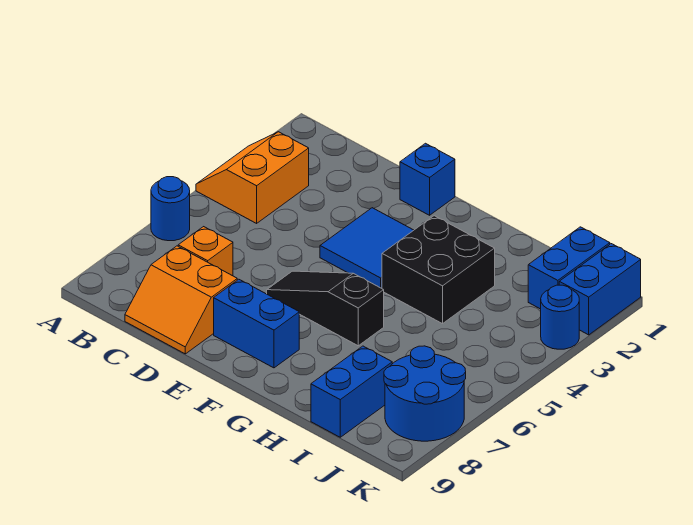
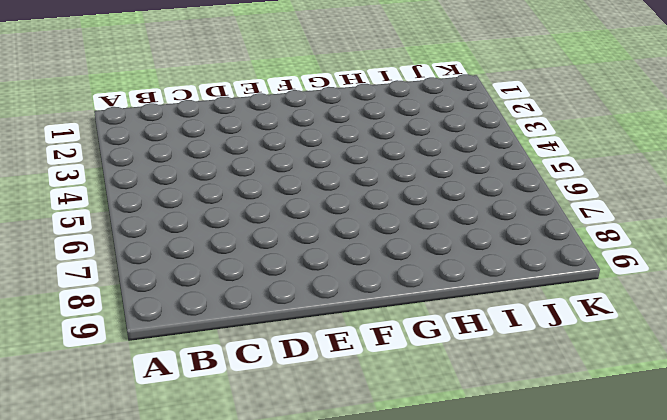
none -> orange 2x2 slope [196,132,309,223]
none -> blue 1x1 round brick [151,177,190,241]
none -> orange 1x1 brick [178,227,233,276]

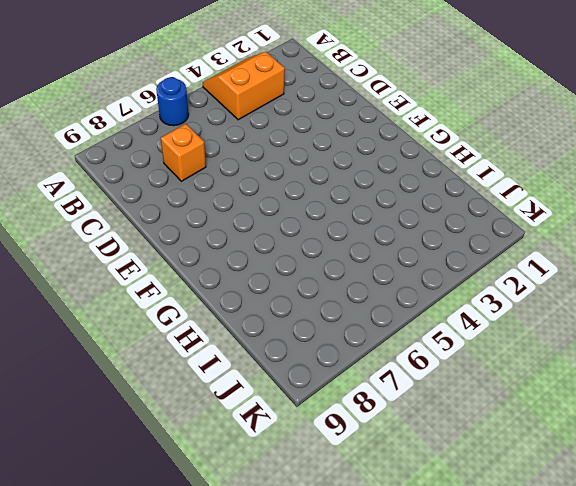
none -> orange 2x2 slope [125,246,237,354]
none -> blue 1x1 brick [400,143,455,215]
none -> blue 2x2 tile [320,208,414,288]

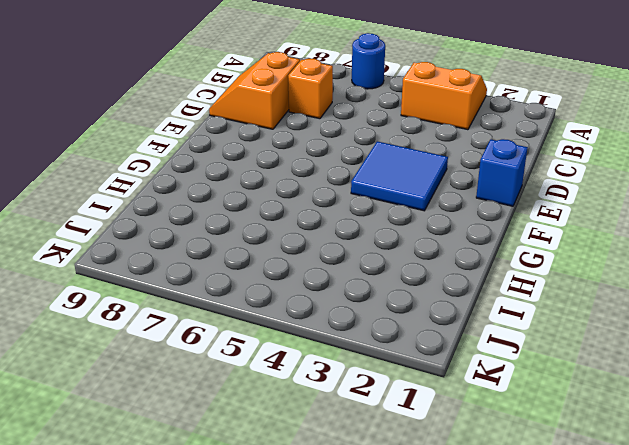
none -> black 1x3 slope [267,271,384,346]
none -> blue 1x2 brick [214,279,299,368]
none -> black 2x2 brick [382,216,495,324]

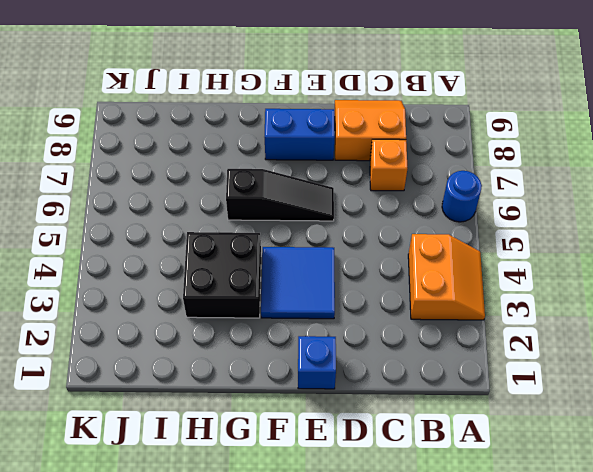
none -> blue 1x2 brick [311,346,392,437]
none -> blue 1x2 brick [528,227,610,309]
none -> blue 2x2 round brick [384,346,466,441]

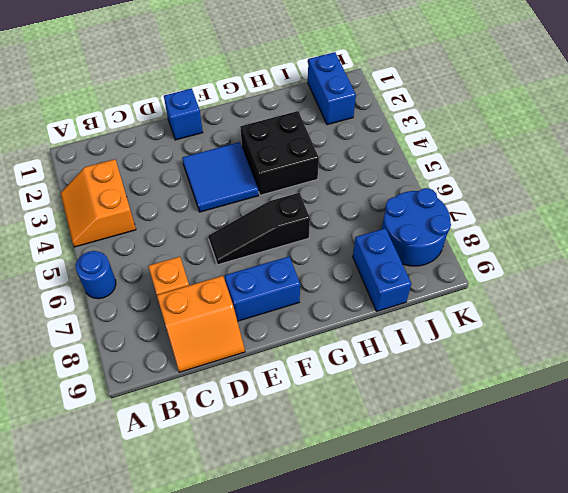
none -> blue 1x2 brick [559,244,641,335]
none -> blue 1x1 round brick [541,285,579,349]

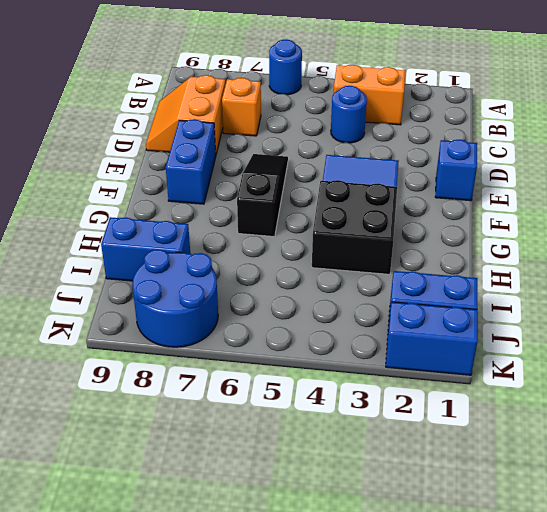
blue 1x1 round brick [331,86,367,143] -> blue 1x1 round brick moved to [541,285,579,349]

